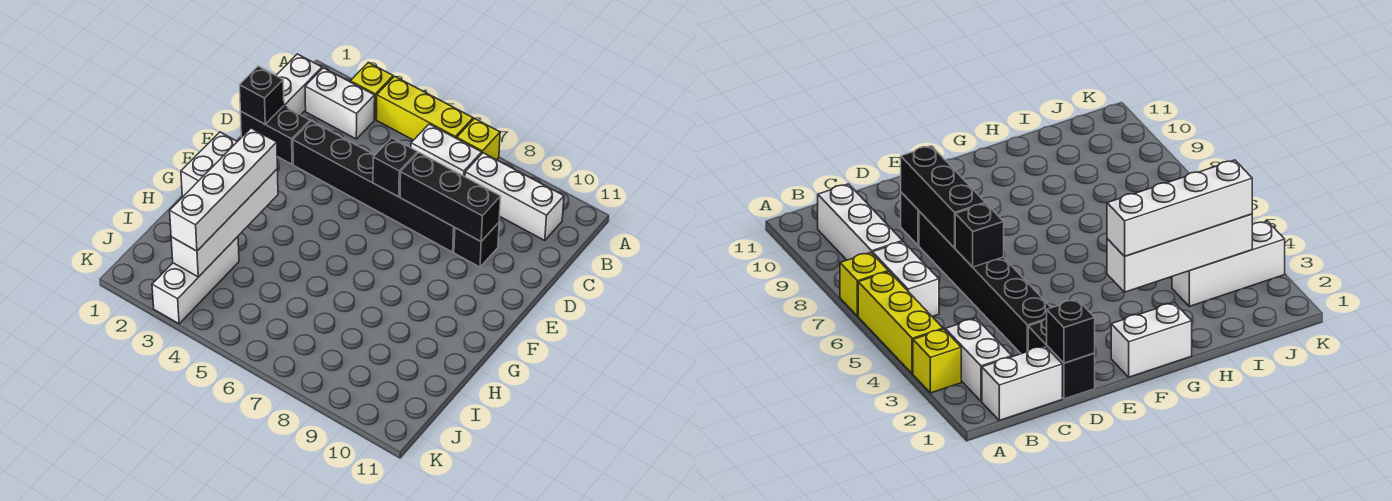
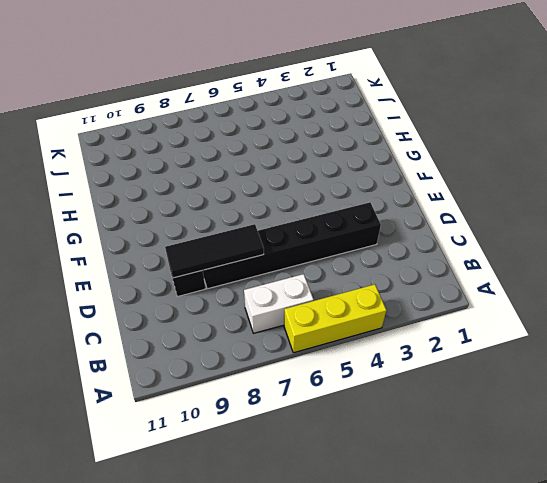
black 1x3 tile [165,224,264,278] -> black 1x3 brick [400,153,501,241]
none -> yellow 1x1 brick [350,62,393,119]
none -> yellow 1x1 brick [457,119,500,160]
none -> white 1x2 brick [276,54,322,115]

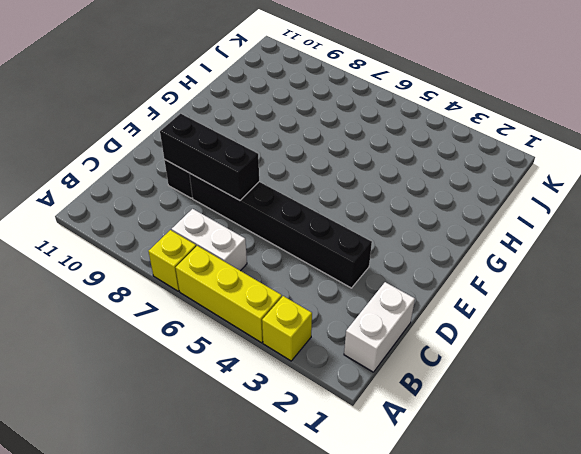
none -> white 1x2 brick [305,68,375,139]
none -> white 1x3 brick [465,153,564,241]
none -> black 1x2 brick [240,106,310,164]

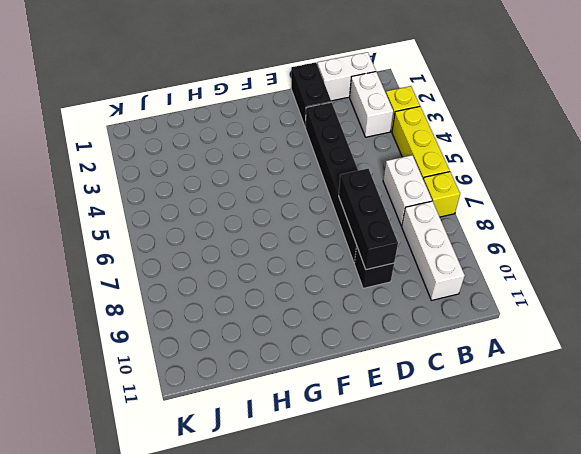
none -> white 1x2 brick [181,132,237,196]
none -> white 1x3 brick [152,237,239,324]
none -> black 1x1 brick [240,66,284,124]

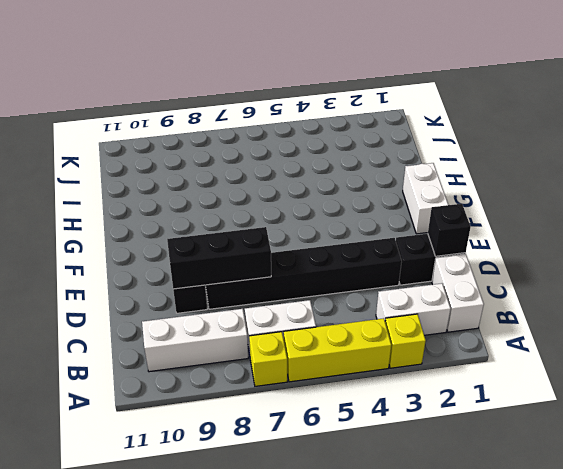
none -> white 1x3 brick [152,237,239,324]
none -> black 1x1 brick [373,138,418,197]
none -> white 1x4 brick [171,169,278,277]

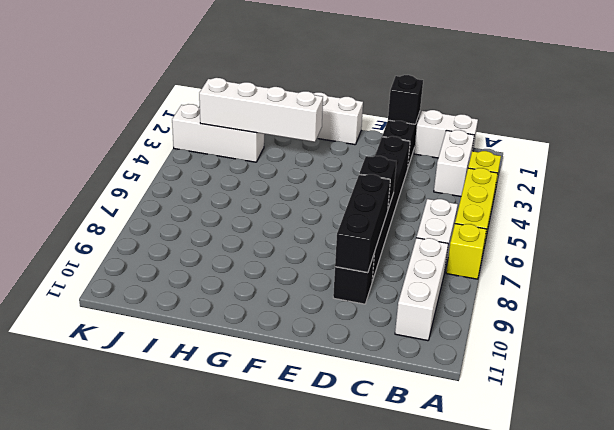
none -> white 1x4 brick [170,128,277,251]

